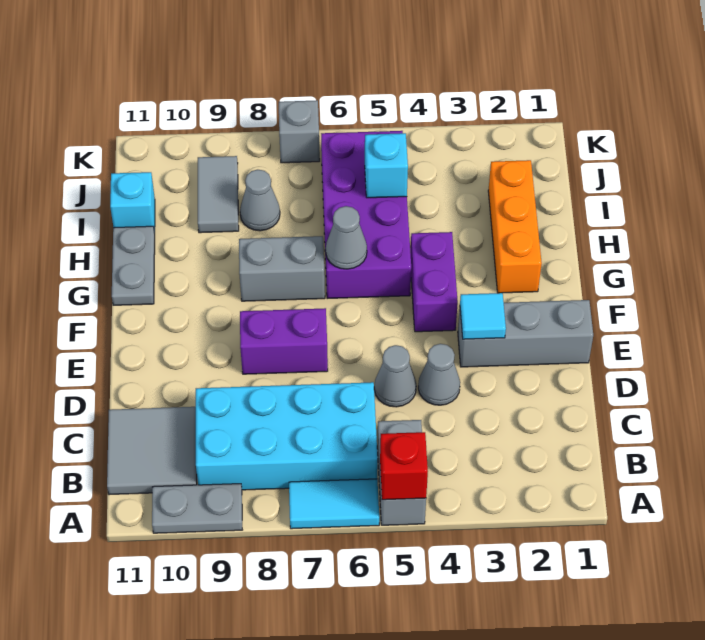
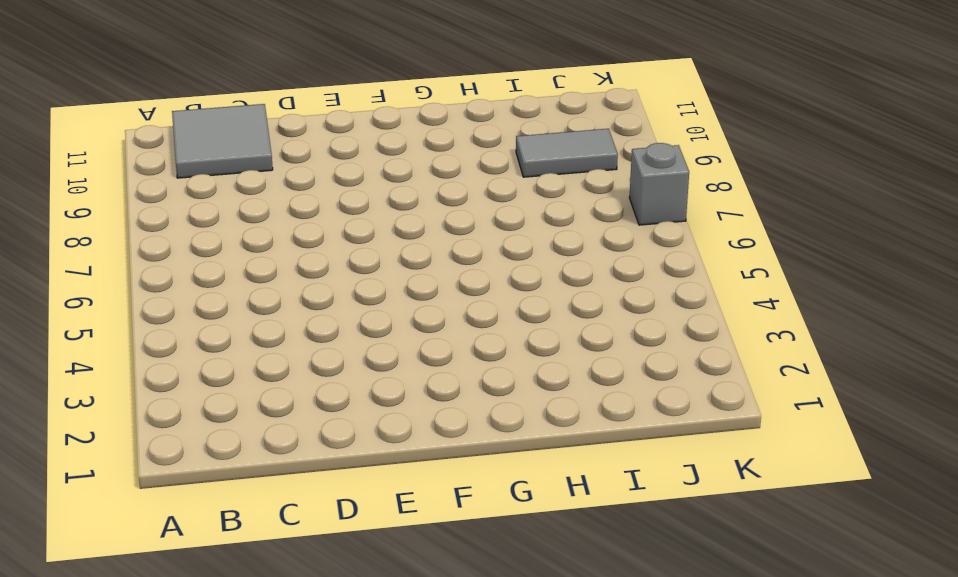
none -> grey 1x2 brick [377,420,426,525]
none -> cyan 1x2 tile [289,479,379,529]
none -> grey 1x2 plate [152,484,242,533]

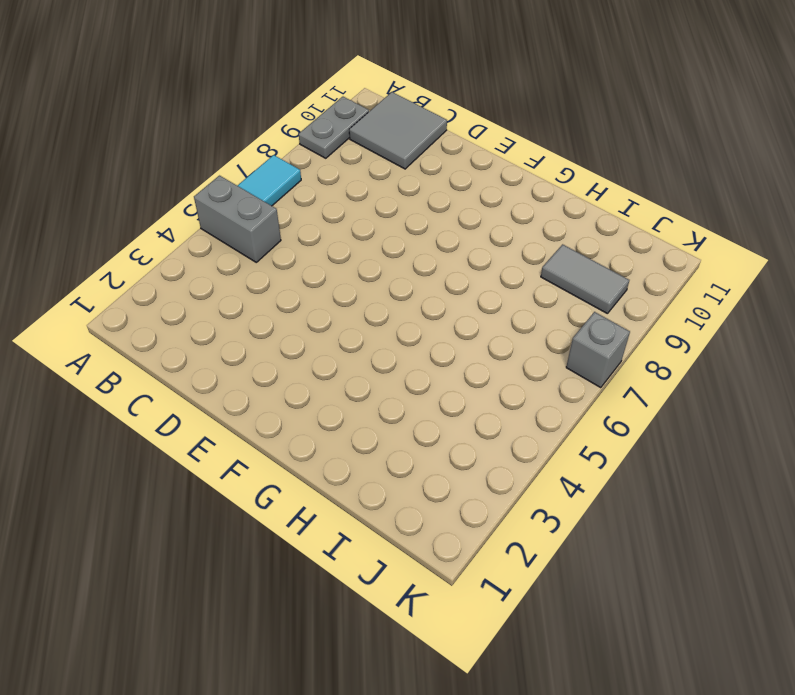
none -> cyan 2x4 brick [196,382,378,490]
none -> grey 1x1 cone [418,344,460,405]
none -> grey 1x1 cone [374,345,416,407]

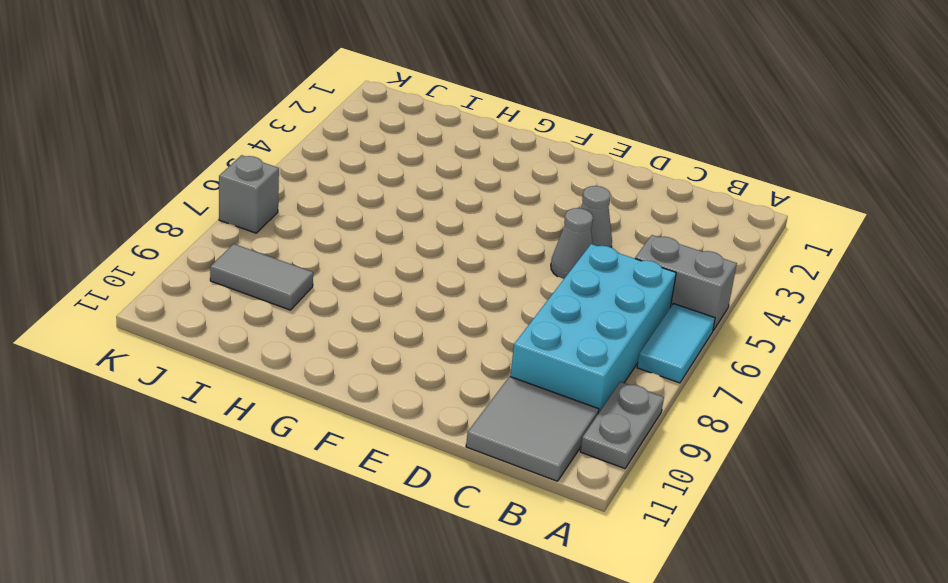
none -> grey 1x3 brick [458,300,593,367]
none -> purple 1x2 brick [240,308,328,374]
none -> purple 1x2 brick [411,232,458,332]

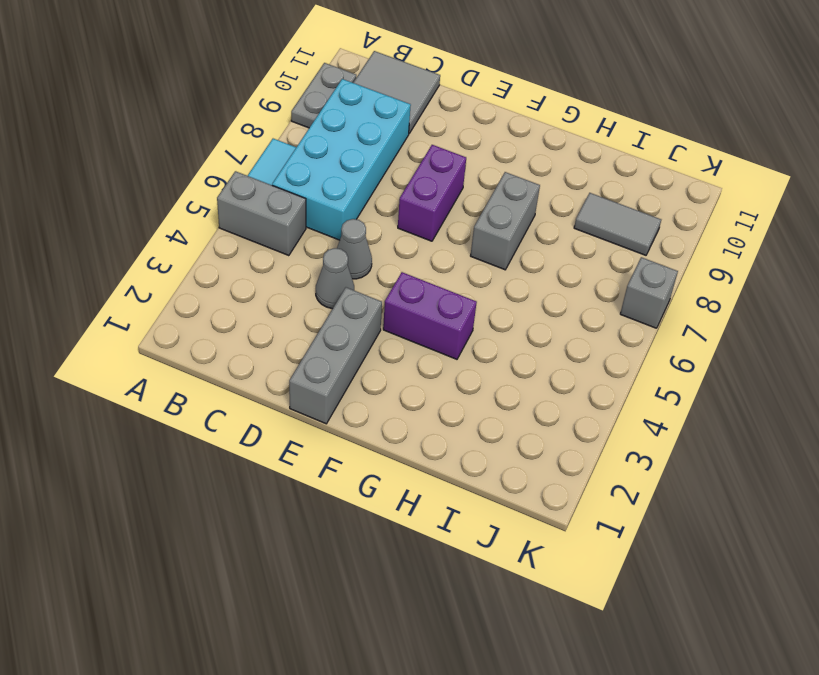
none -> orange 1x3 brick [488,160,542,293]
none -> purple 2x4 brick [321,131,411,299]
none -> grey 1x2 plate [112,226,155,305]

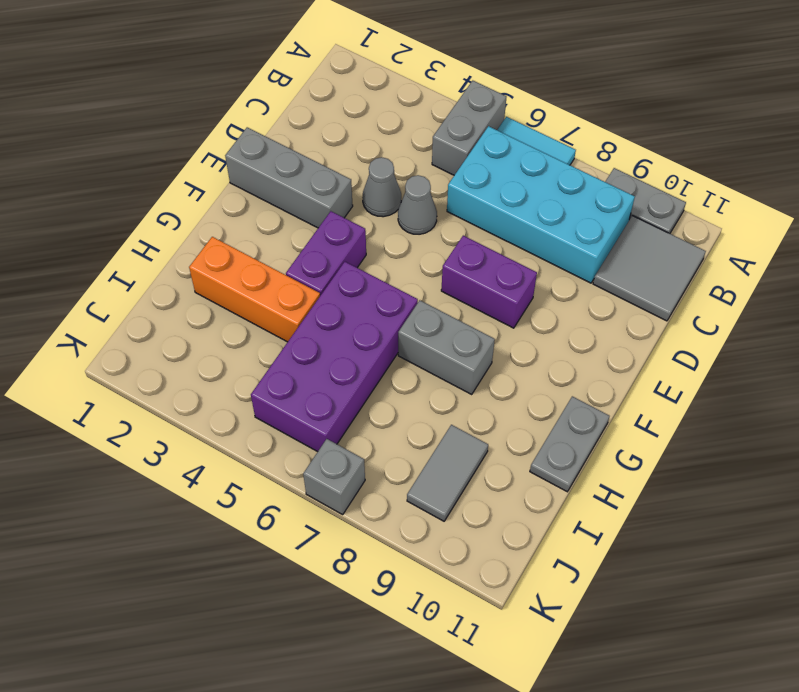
orange 1x3 brick [189,237,320,342] -> orange 1x3 brick turned to [488,160,542,293]
none -> grey 1x1 cone [240,170,280,231]
none -> cyan 1x1 brick [110,172,155,234]
none -> red 1x1 brick [380,432,428,500]

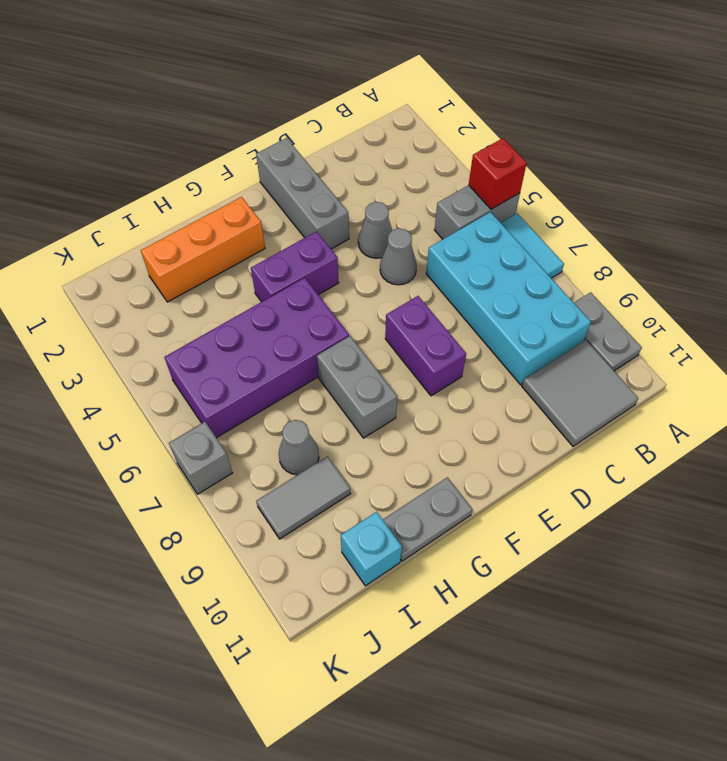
none -> cyan 1x1 tile [460,293,506,339]
none -> grey 1x1 cone [326,206,367,269]
none -> cyan 1x1 brick [365,133,408,198]

